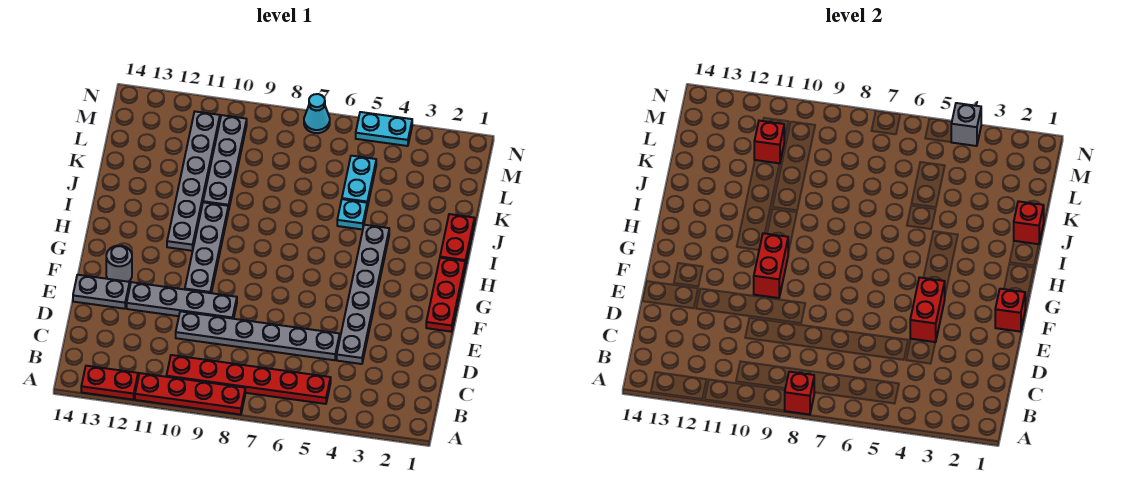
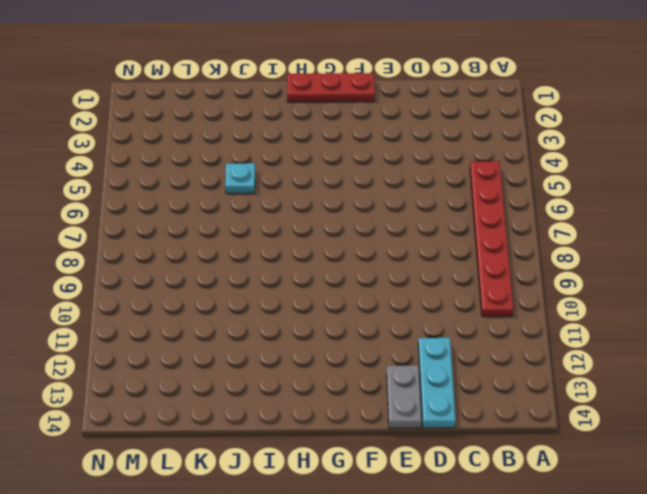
cyan 1x3 plate [418,338,456,428] -> none
none -> red 1x4 plate [135,373,245,415]
none -> red 1x2 plate [81,366,138,400]
none -> grey 1x6 plate [337,225,389,364]

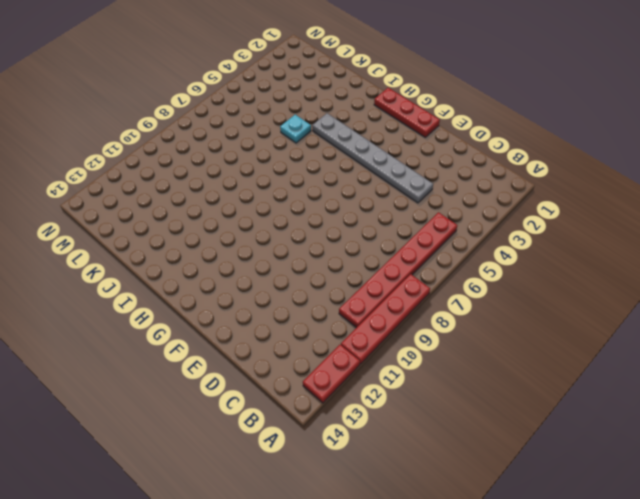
none -> grey 1x6 plate [176,311,340,360]
none -> grey 1x4 plate [127,282,237,319]
none -> grey 1x2 plate [73,275,130,309]

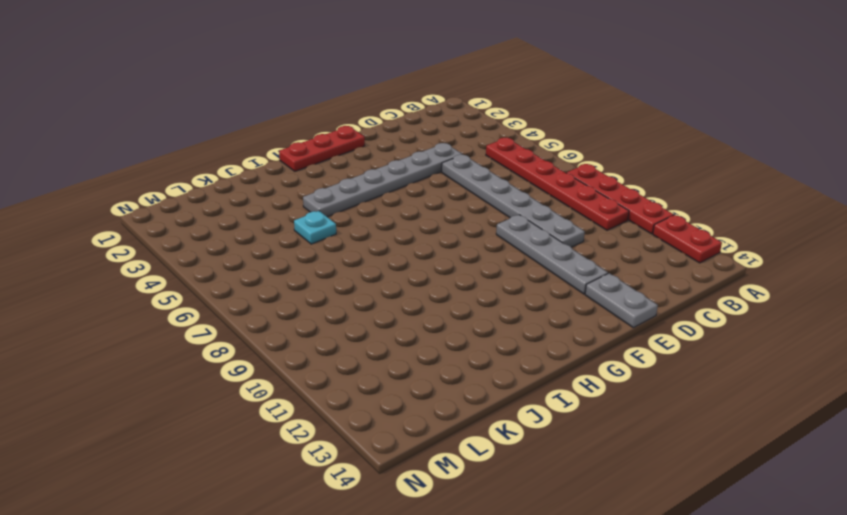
none -> grey 1x4 plate [185,202,228,293]
none -> grey 1x1 round brick [106,246,132,282]
none -> grey 1x6 plate [167,112,220,251]

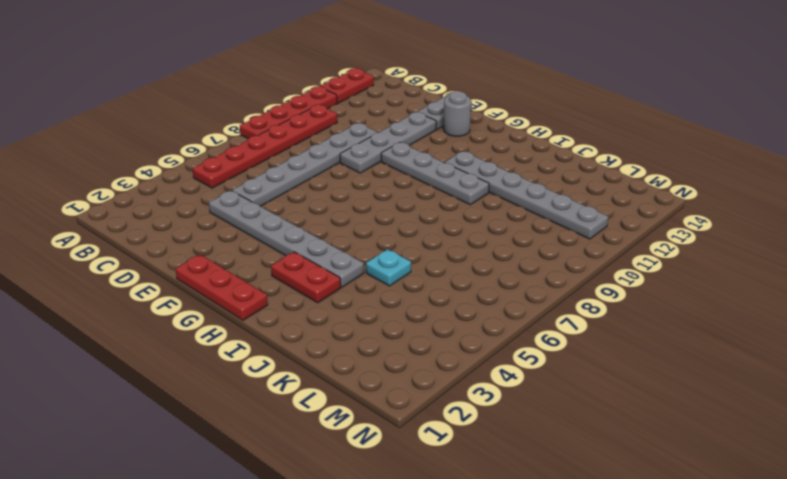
red 1x2 plate [271,252,341,303] -> red 1x2 plate moved to [440,214,475,266]
none -> grey 1x4 plate [203,115,247,211]
none -> cyan 1x2 plate [342,156,376,207]
none -> cyan 1x2 plate [356,112,412,146]

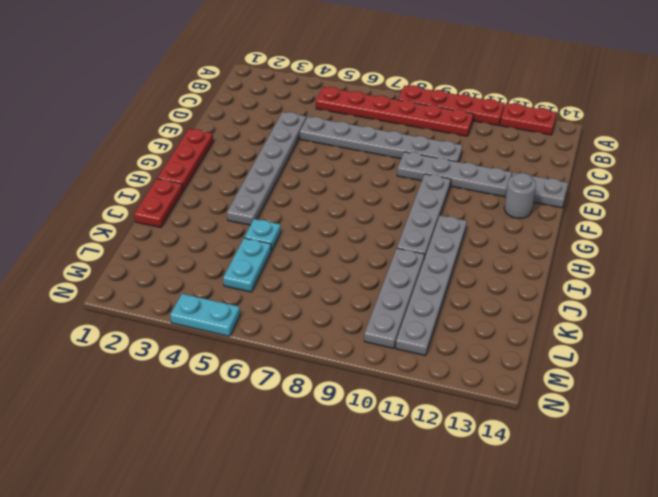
none -> cyan 1x1 cone [304,94,330,133]
none -> red 1x1 brick [785,372,814,415]
none -> red 1x2 brick [910,277,945,342]

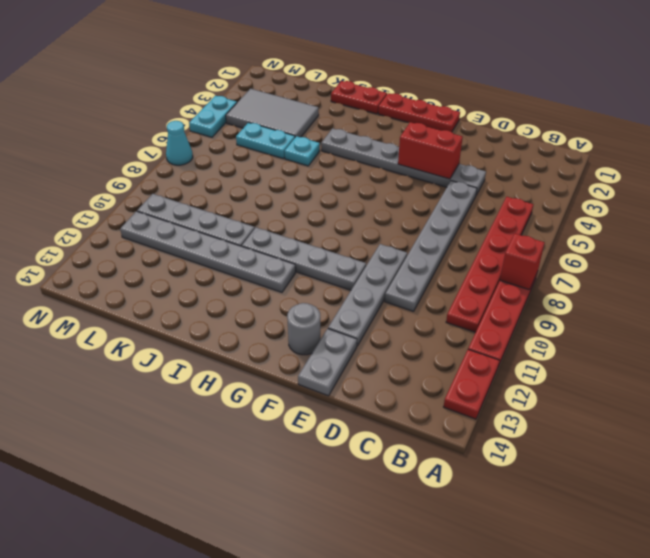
grey 2x3 tile [226,89,319,137] -> none
none -> red 1x1 brick [995,289,1025,332]
none -> red 1x2 brick [754,233,788,298]
none -> red 1x1 brick [1014,201,1044,244]

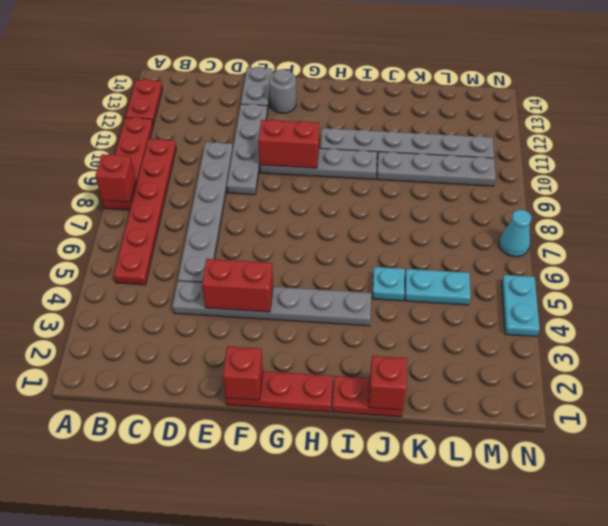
none -> red 1x1 brick [754,121,784,164]
none -> grey 1x1 brick [951,103,981,146]

